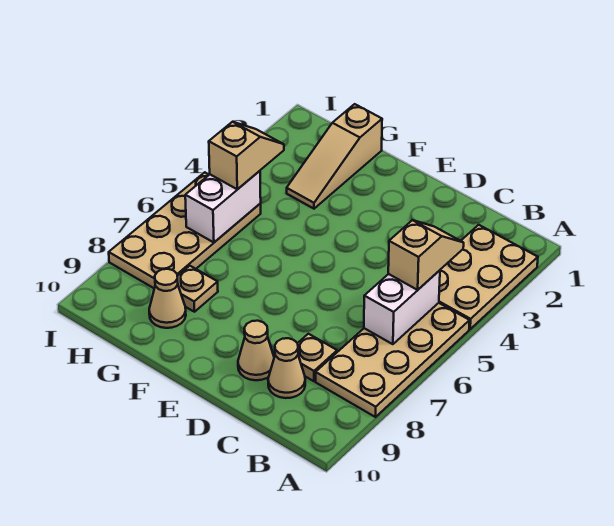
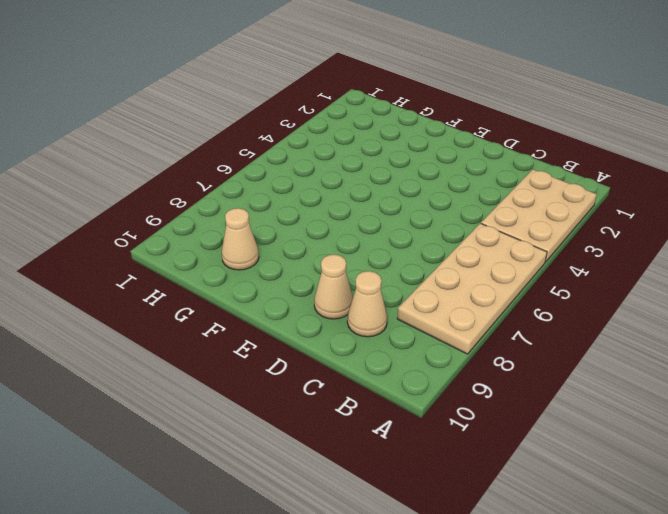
none -> tan 1x1 plate [298,334,337,381]
none -> tan 1x3 slope [287,104,382,209]
none -> tan 1x1 plate [177,266,218,312]

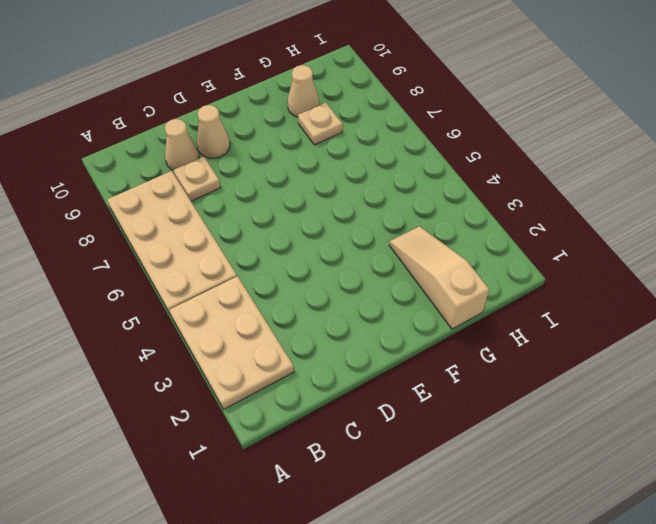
none -> tan 2x4 plate [109,172,261,288]
none -> white 1x2 brick [364,270,440,344]
none -> white 1x2 brick [185,171,261,242]

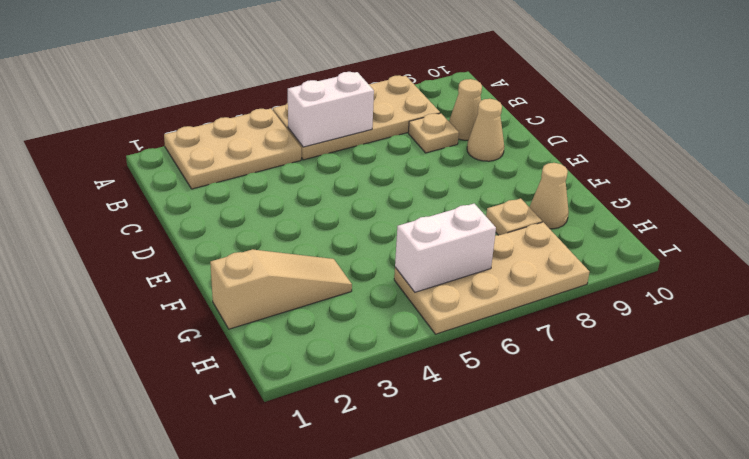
none -> tan 1x2 slope [388,220,464,290]
none -> tan 1x2 slope [209,122,284,189]

